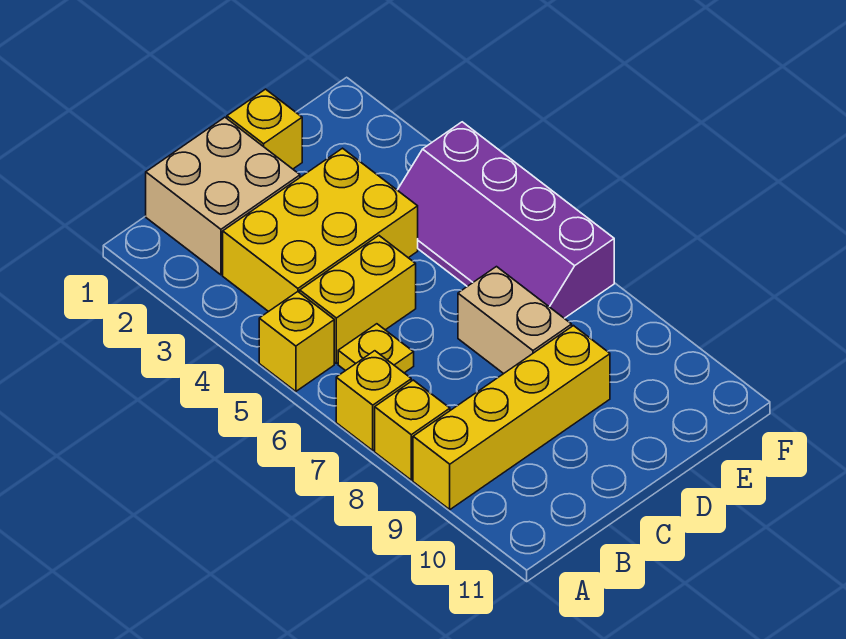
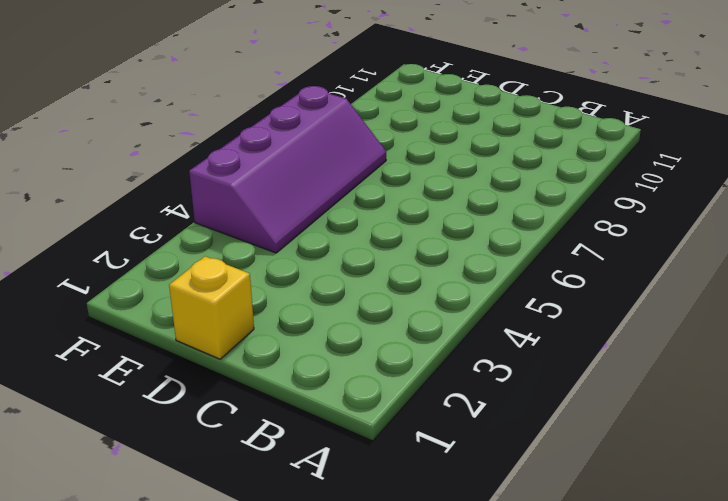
none -> yellow 1x1 brick [259,292,334,391]
none -> yellow 1x1 brick [336,351,411,450]

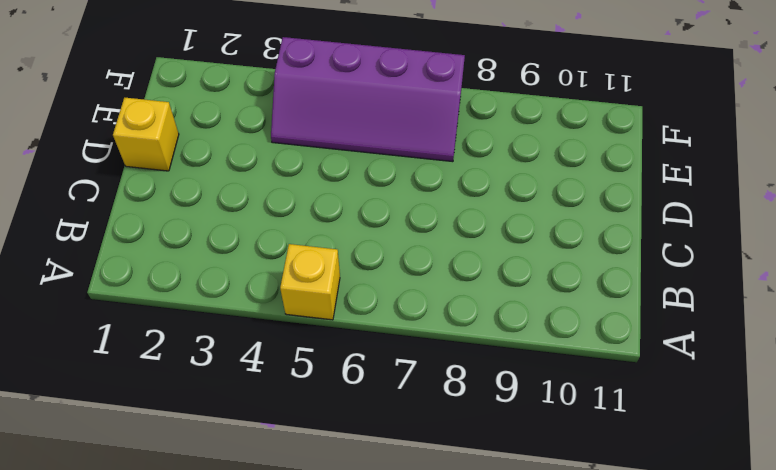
none -> yellow 1x1 brick [336,351,411,450]
none -> yellow 1x1 brick [375,380,450,480]

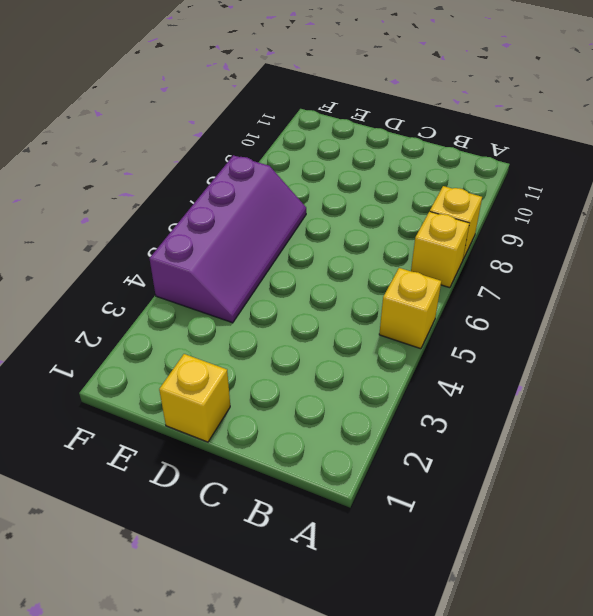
none -> yellow 1x4 brick [413,326,610,510]
none -> tan 2x2 brick [146,117,300,275]

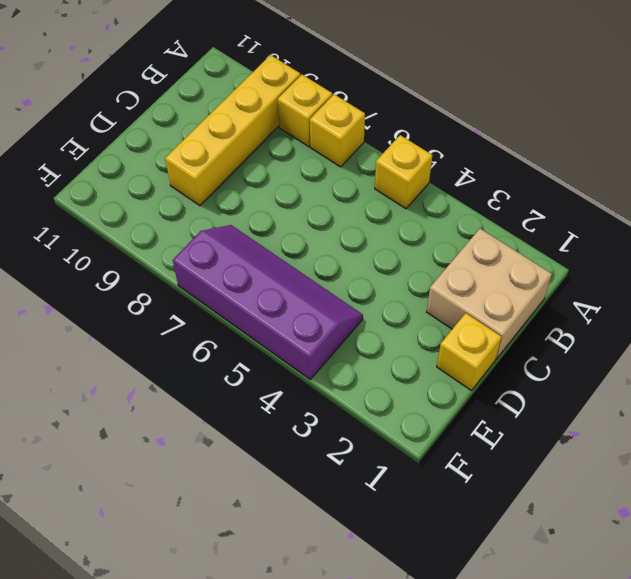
none -> yellow 2x3 brick [223,148,418,312]
none -> yellow 1x2 brick [300,236,416,363]

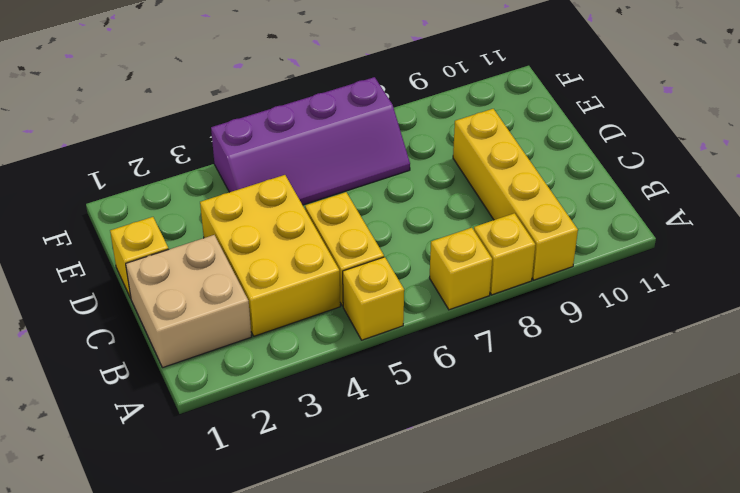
none -> yellow 1x1 plate [338,324,414,373]
none -> tan 1x2 brick [458,267,572,374]

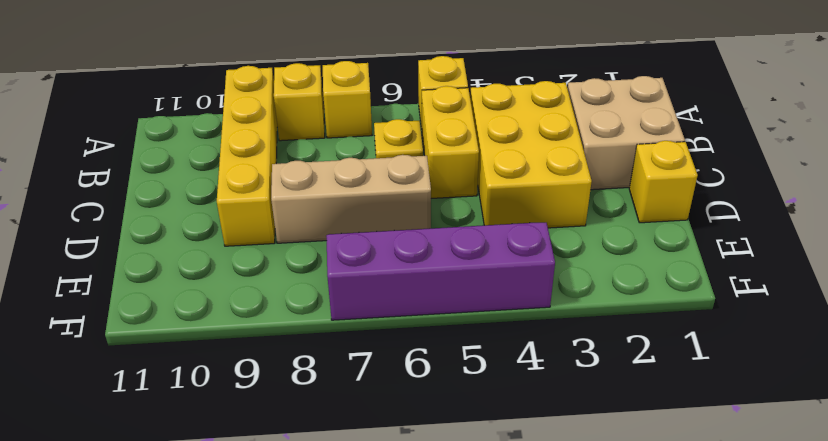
tan 1x3 brick [271,155,431,243] -> tan 1x2 brick [458,267,572,374]

